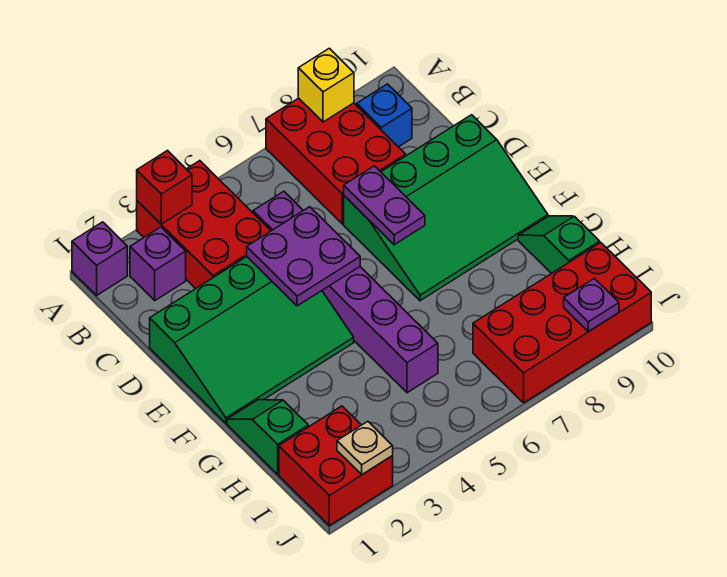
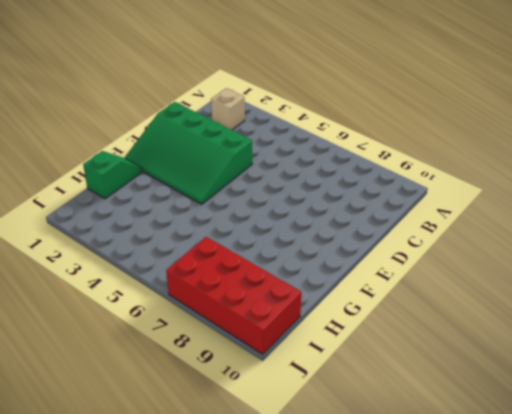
tan 1x1 brick [211,88,245,130] -> purple 1x1 brick [130,227,186,300]
none -> purple 1x1 brick [72,222,127,295]
none -> red 2x3 brick [137,161,271,289]
none -> red 2x3 brick [266,98,406,224]

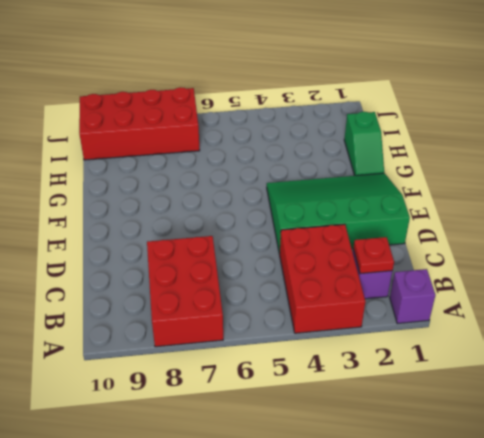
red 1x1 plate [353,237,394,274] -> none
none -> blue 1x1 brick [357,84,412,147]
none -> purple 1x6 brick [253,191,438,393]
none -> green 3x4 slope [344,115,548,301]

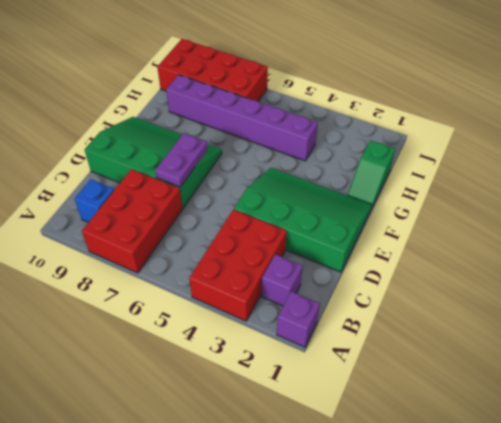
purple 1x6 brick [166,75,318,161] -> purple 1x6 brick turned to [253,191,438,393]
none -> green 1x2 slope [518,216,600,274]
none -> red 2x2 brick [279,406,393,525]
none -> red 1x1 brick [137,151,192,224]

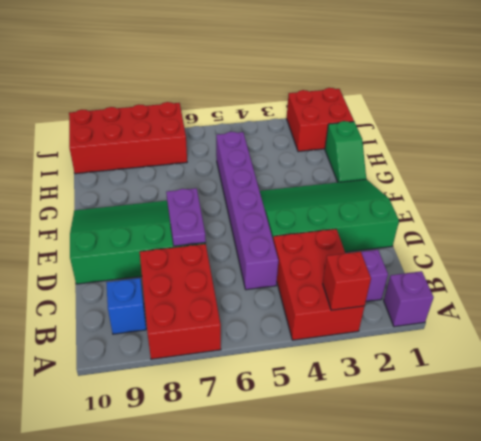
none -> green 1x2 slope [518,216,600,274]
none -> yellow 1x1 brick [298,48,354,122]
none -> purple 2x2 plate [247,207,360,306]

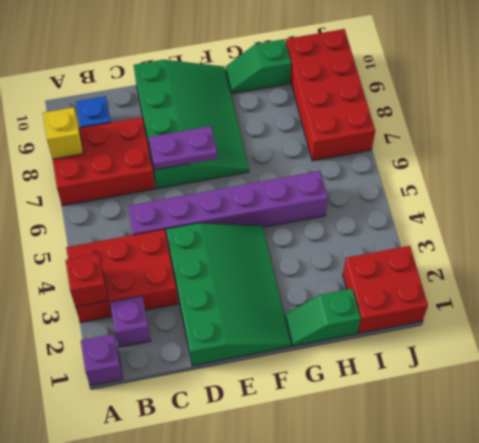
none -> purple 2x2 plate [247,207,360,306]
none -> tan 1x1 plate [337,421,393,474]
none -> purple 1x1 plate [564,278,619,332]

